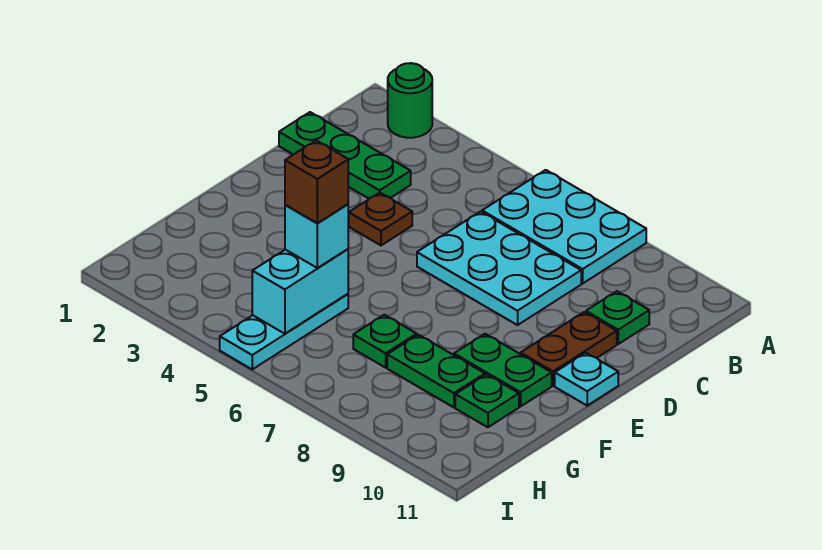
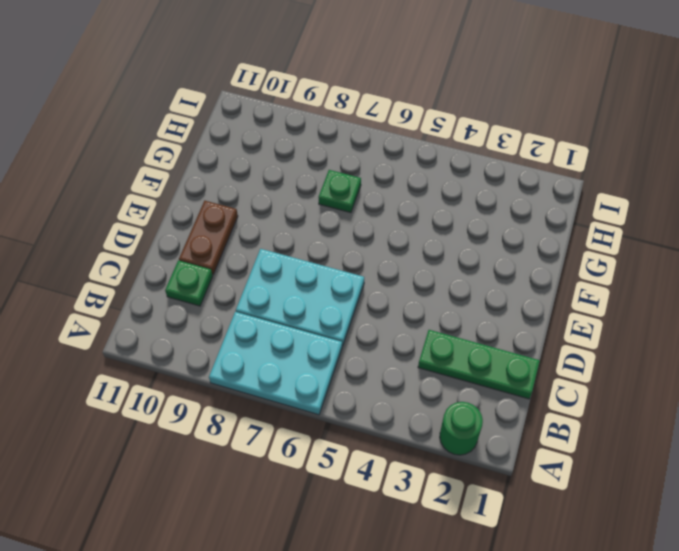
none -> brown 1x1 plate [348,193,412,245]
none -> cyan 1x1 plate [555,353,618,405]
none -> green 1x2 plate [454,334,552,407]

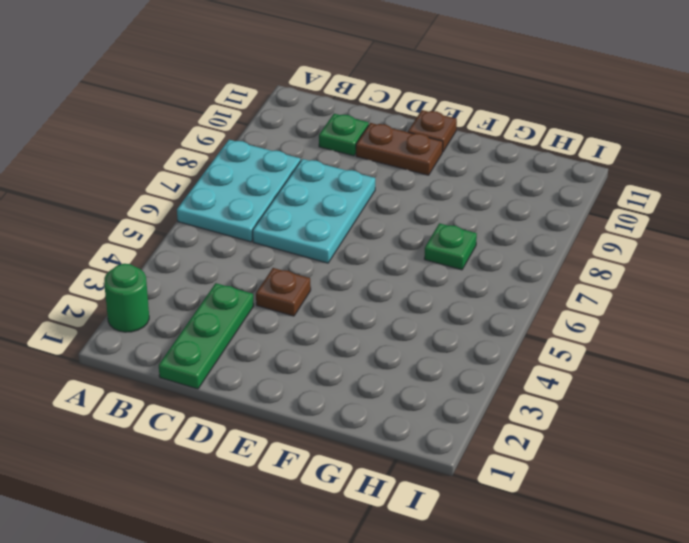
brown 1x1 plate [408,110,457,152] -> cyan 1x1 plate [555,353,618,405]
none -> green 1x2 plate [454,334,552,407]
none -> cyan 1x3 plate [220,294,348,369]
none -> green 1x2 plate [387,335,485,407]

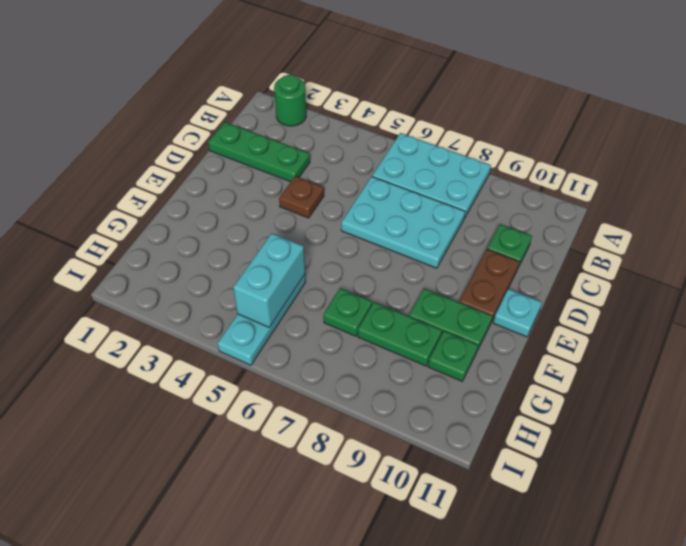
none -> cyan 1x1 brick [285,204,348,268]
none -> brown 1x1 brick [285,141,348,223]

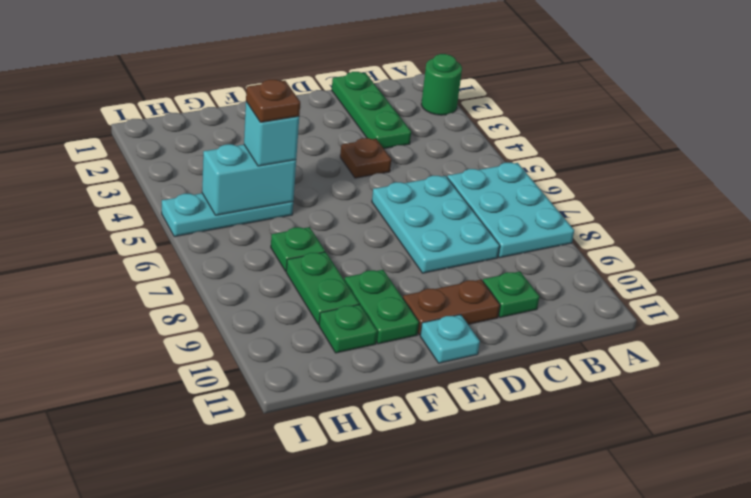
brown 1x1 plate [246,80,300,122] -> brown 1x1 brick [285,141,348,223]

